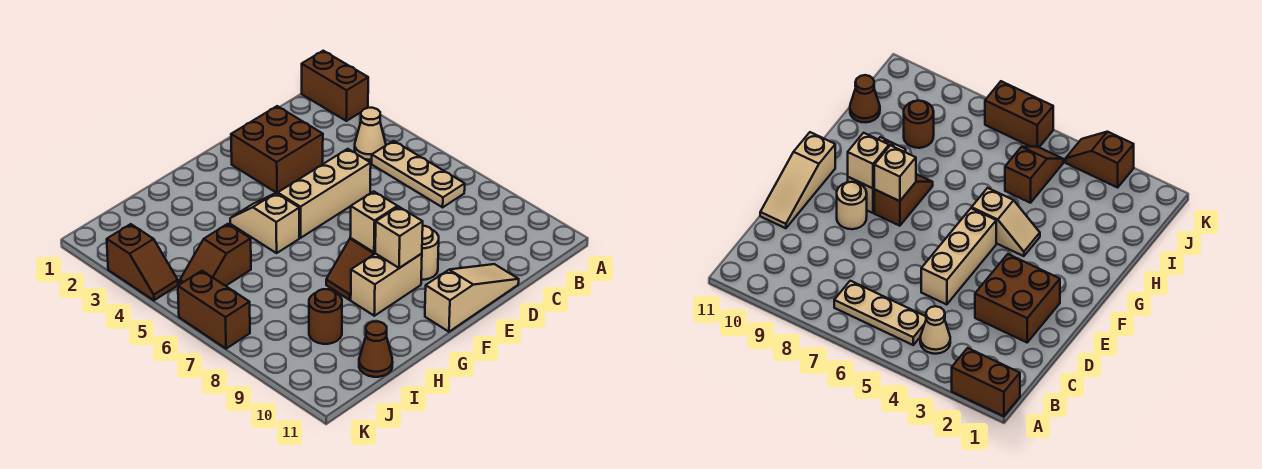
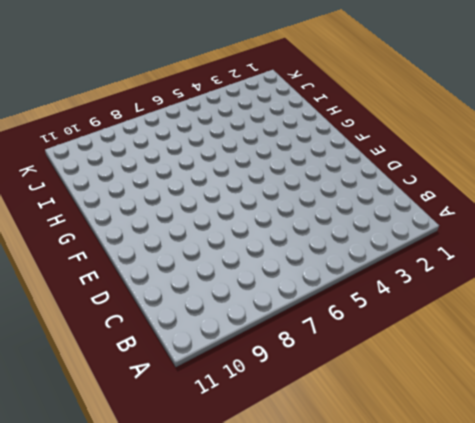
none -> brown 1x2 brick [302,51,368,121]
none -> tan 1x1 cone [355,108,386,160]
none -> tan 1x3 plate [372,141,465,207]

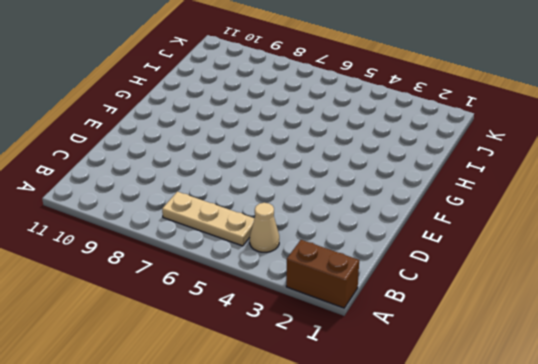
none -> brown 2x2 brick [231,106,323,193]
none -> tan 1x3 brick [278,149,371,238]
none -> tan 1x3 slope [425,264,519,332]

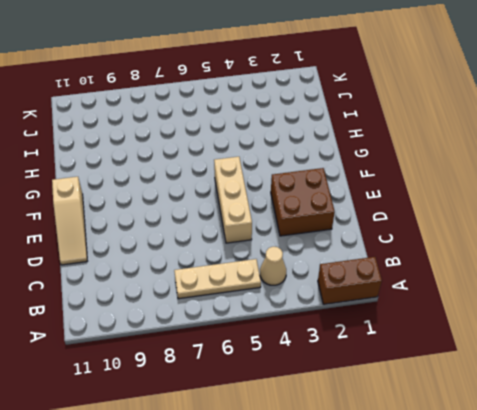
none -> tan 1x1 round brick [421,226,439,280]
none -> brown 1x2 slope [326,238,375,300]
none -> tan 1x2 brick [351,253,422,316]

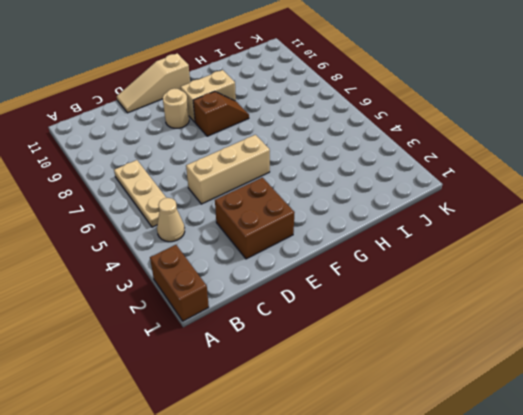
none -> tan 1x2 slope [230,193,299,253]
none -> brown 1x2 slope [180,224,251,286]
none -> brown 1x1 round brick [309,289,342,344]

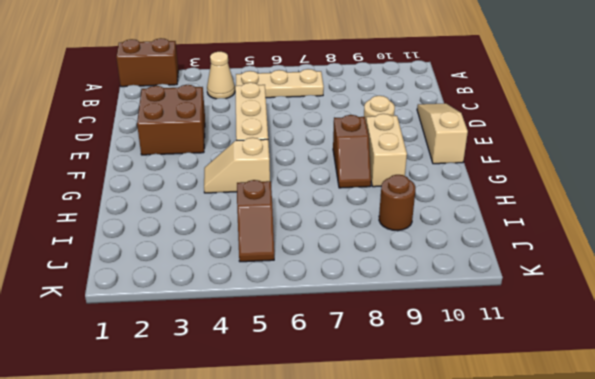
none -> brown 1x1 cone [359,322,393,377]
none -> brown 1x2 slope [107,224,178,300]
none -> brown 1x2 brick [178,271,250,349]

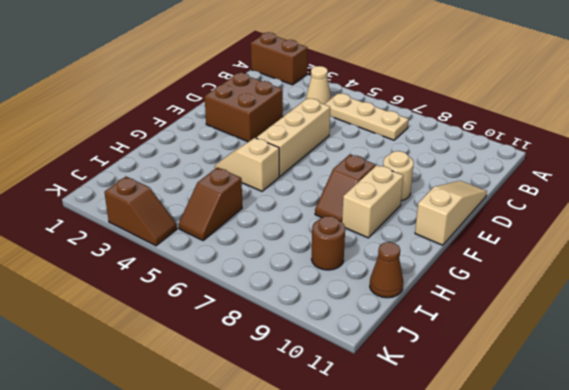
none -> brown 1x2 brick [178,271,250,349]
none -> tan 1x1 brick [350,191,397,252]
none -> tan 1x1 brick [375,207,423,268]

